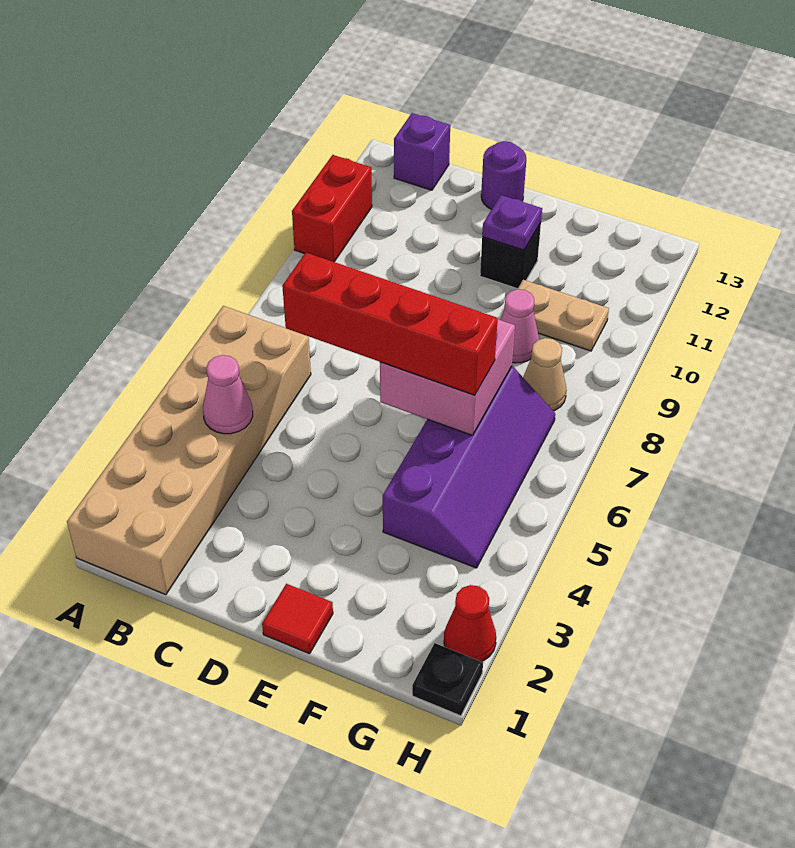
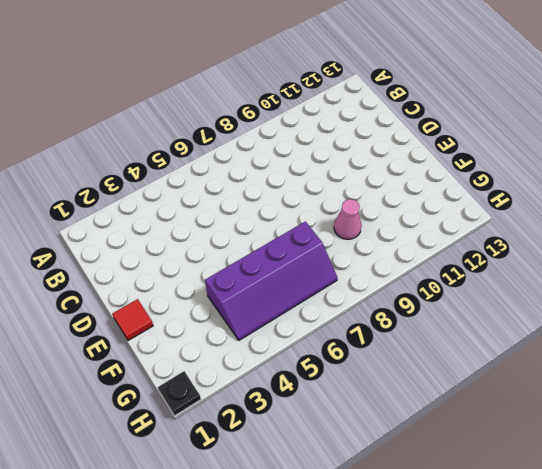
none -> tan 2x6 brick [67,306,311,595]
none -> red 1x2 brick [292,155,372,262]
none -> purple 1x1 brick [394,113,450,190]

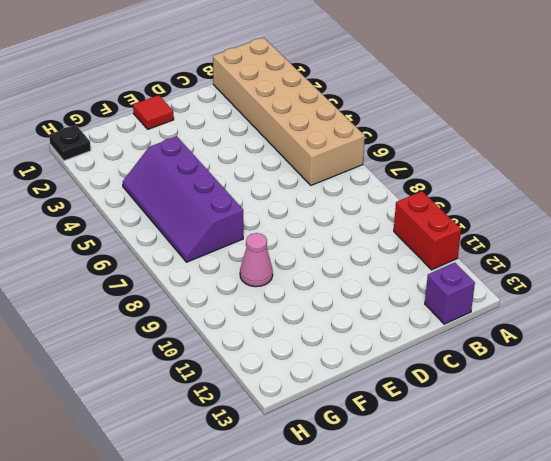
none -> purple 1x1 round brick [481,141,526,209]
none -> black 1x1 brick [480,223,541,289]
none -> tan 1x2 plate [518,280,609,351]

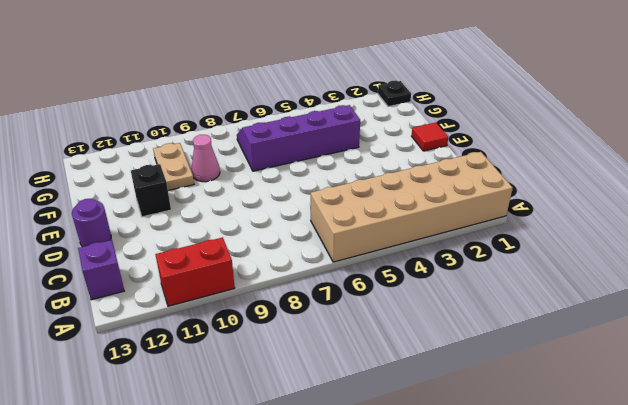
none -> tan 1x1 cone [523,338,567,411]
none -> red 1x1 cone [444,585,496,662]
none -> pink 1x1 cone [203,355,253,434]

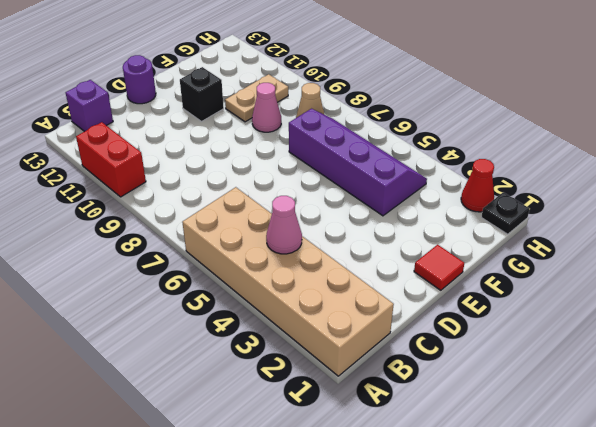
none -> pink 2x2 brick [380,319,515,435]
none -> purple 1x1 plate [482,195,542,250]
none -> red 1x4 brick [282,253,498,395]

